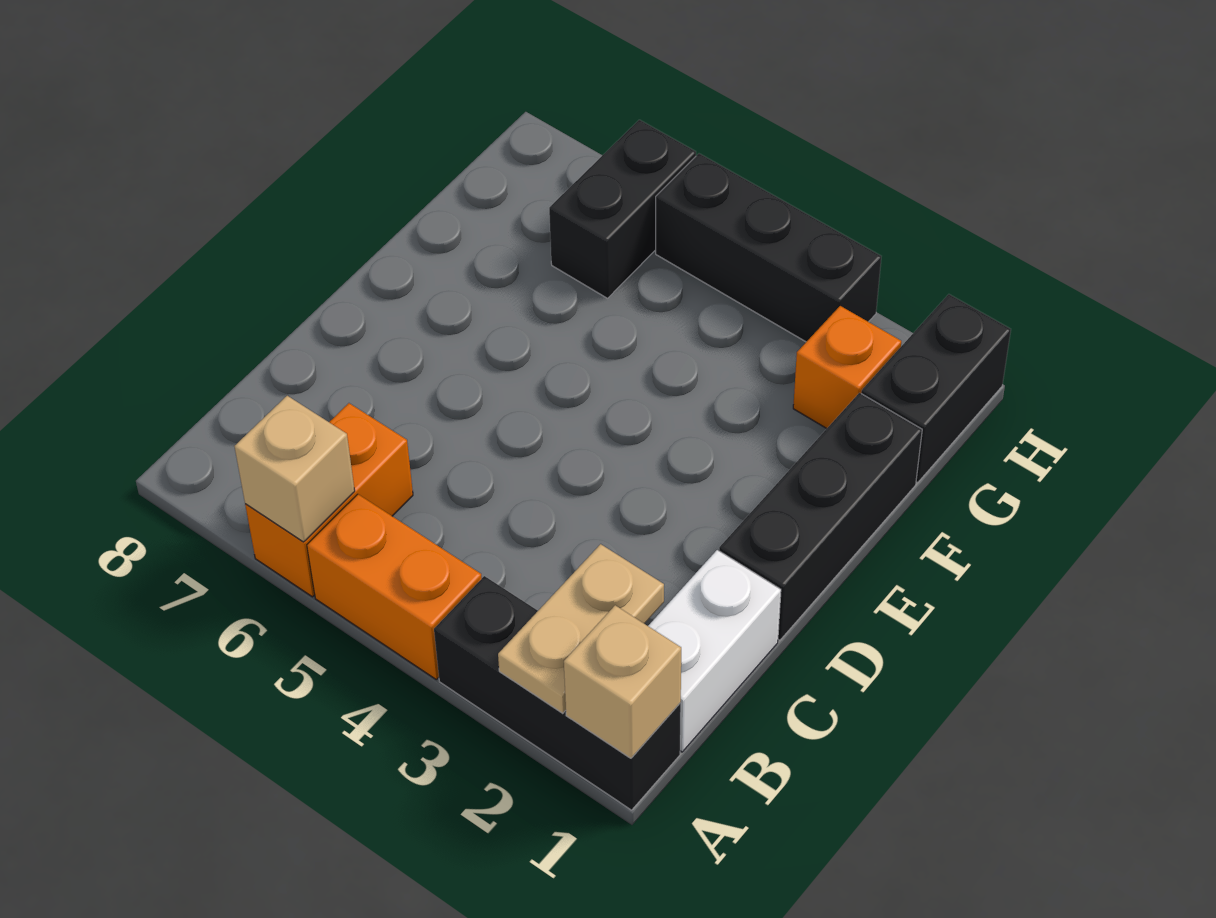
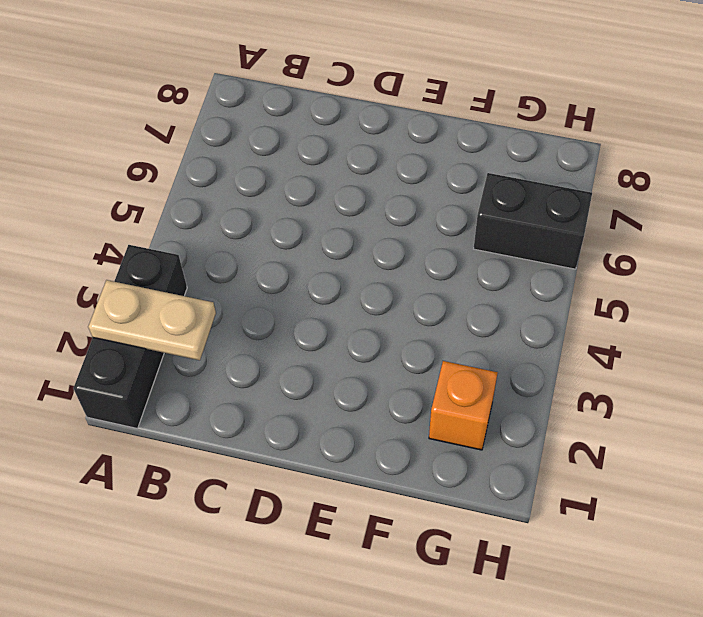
none -> orange 1x2 brick [307,494,482,679]
none -> orange 1x2 brick [245,403,413,597]
none -> white 1x2 brick [648,550,781,752]

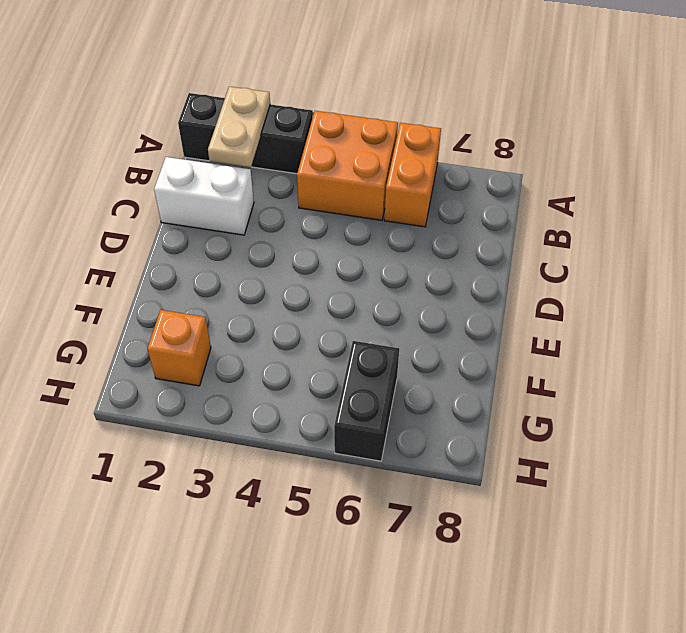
orange 2x2 brick [297,111,398,220] -> orange 1x2 brick [307,494,482,679]
white 1x2 brick [154,157,254,235] -> white 1x2 brick turned to [648,550,781,752]
none -> black 1x3 brick [719,393,922,640]
none -> black 1x2 brick [861,294,1011,483]
none -> black 1x3 brick [656,154,881,342]

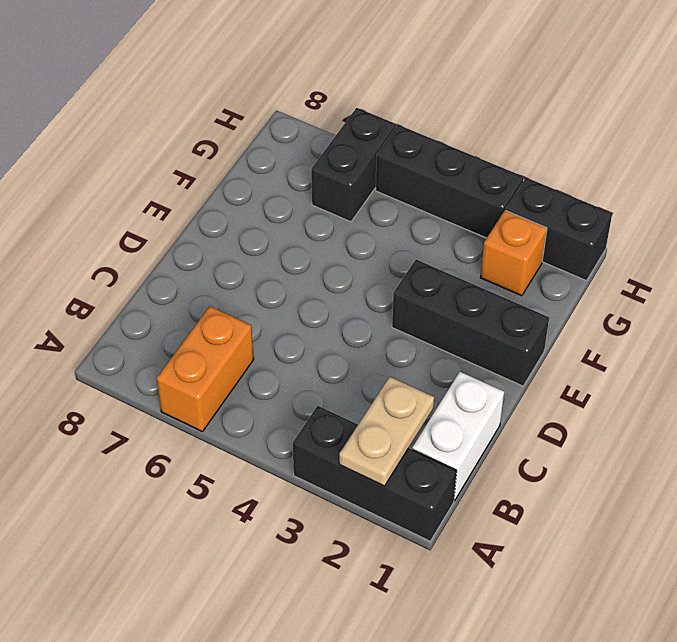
black 1x3 brick [392,259,549,386] -> black 1x3 brick turned to [719,393,922,640]
black 1x2 brick [506,178,612,281] -> black 1x2 brick turned to [861,294,1011,483]
none -> orange 1x2 brick [307,494,482,679]
none -> tan 1x1 brick [564,605,681,758]
none -> tan 1x1 brick [234,396,355,542]

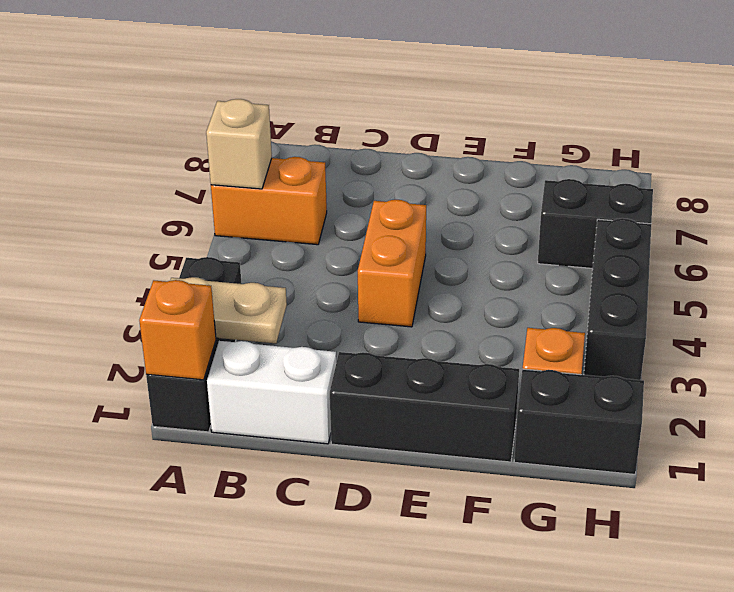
orange 1x1 brick [139,280,216,380] -> tan 1x1 brick [564,605,681,758]
orange 1x2 brick [358,200,426,327] -> orange 1x2 brick moved to [307,494,482,679]

